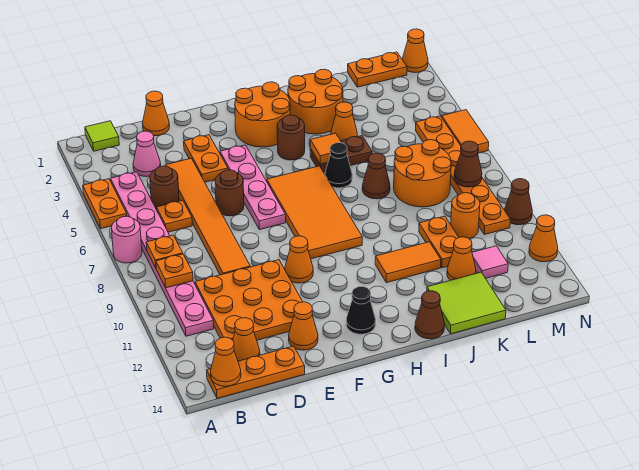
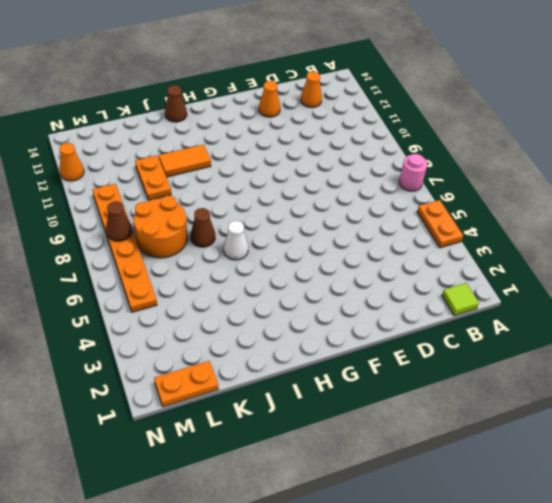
white 1x1 cone [223,221,248,260] -> black 1x1 cone [325,143,352,188]
none -> pink 1x8 plate [111,172,214,336]
none -> orange 1x3 plate [207,346,305,398]
none -> pink 1x1 cone [133,131,161,177]
none -> brown 1x1 round brick [150,166,179,210]

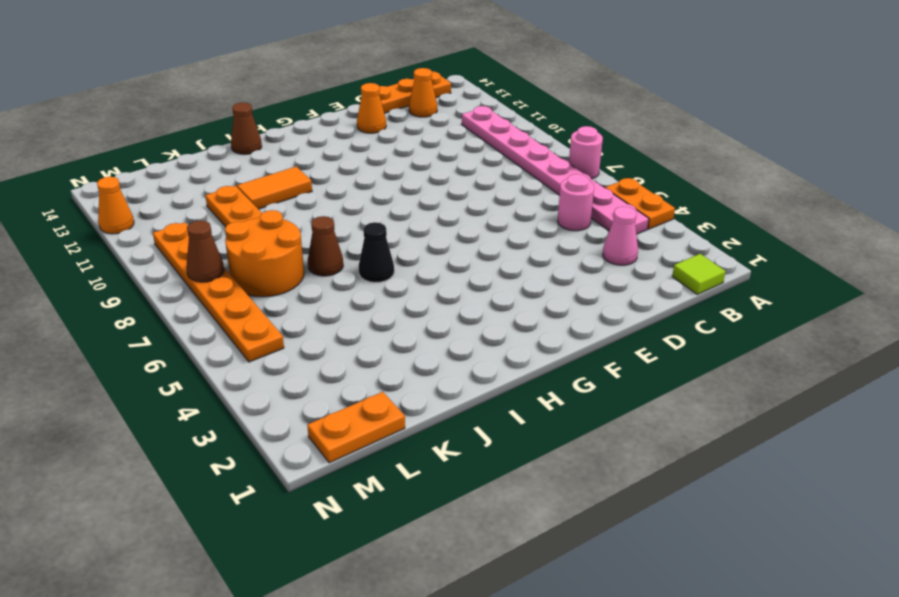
pink 1x1 round brick [557,174,594,231] -> brown 1x1 round brick [150,166,179,210]
none -> orange 1x1 plate [157,200,192,232]
none -> orange 3x3 plate [195,260,303,340]
none -> orange 1x1 cone [142,91,170,136]
none -> orange 1x6 tile [166,158,250,275]

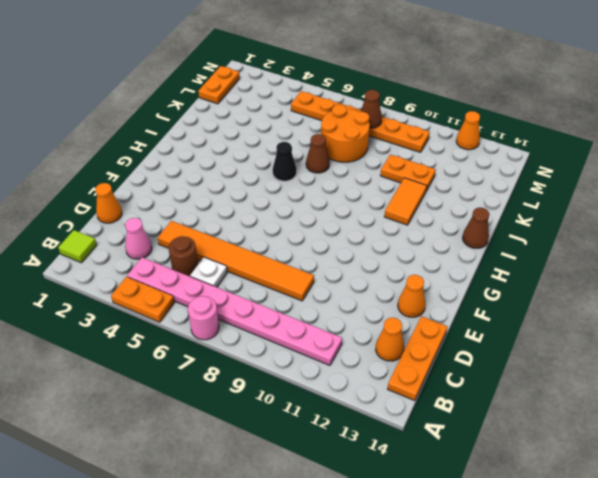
white 1x1 plate [190,257,227,287] -> orange 1x1 plate [157,200,192,232]
none -> orange 3x3 plate [195,260,303,340]
none -> orange 1x2 plate [184,135,228,182]
none -> brown 1x1 round brick [215,170,244,216]
none -> pink 1x4 plate [220,145,286,230]

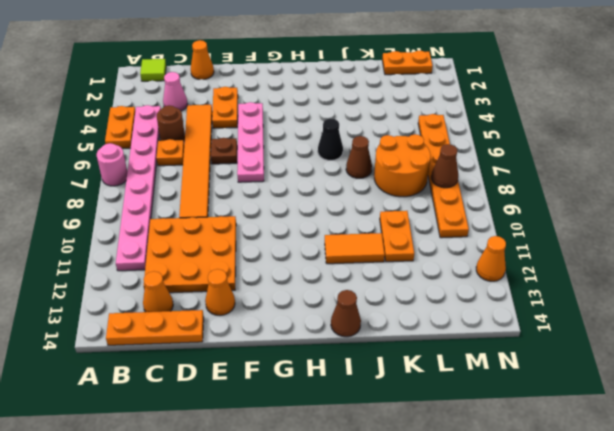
brown 1x1 plate [211,138,237,164] -> brown 1x1 round brick [215,170,244,216]
none -> orange 1x1 cone [285,236,313,283]
none -> orange 2x2 round brick [235,82,290,147]
none -> orange 2x4 tile [267,166,362,259]
none -> black 1x1 cone [346,286,376,334]

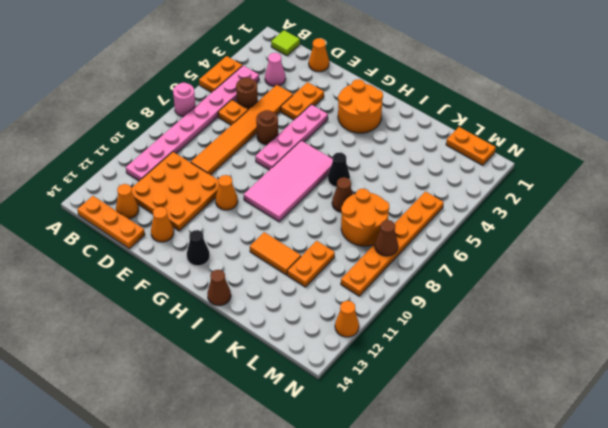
pink 2x4 tile [244,141,333,222] -> orange 2x4 tile [267,166,362,259]
none -> brown 1x1 round brick [277,115,305,160]
none -> orange 2x2 round brick [288,69,343,134]
none -> brown 1x2 plate [310,136,372,172]
none -> orange 1x1 cone [331,102,357,141]

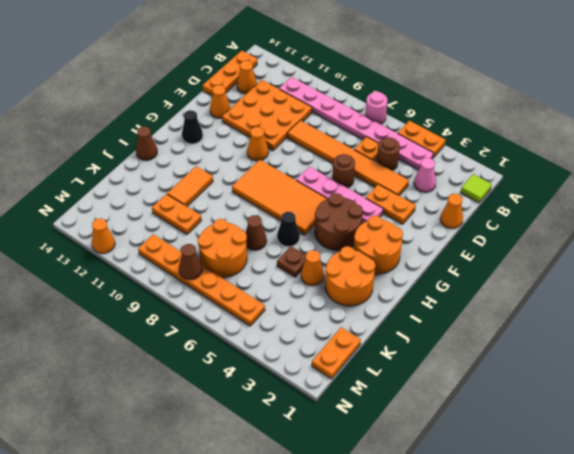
brown 2x2 round brick [315,193,363,251] -> brown 1x1 round brick [277,115,305,160]
brown 1x1 plate [277,246,306,277] -> brown 1x2 plate [310,136,372,172]
none -> lime 2x2 tile [427,272,506,334]
none -> orange 1x1 cone [447,237,476,280]
none -> orange 1x1 round brick [451,193,480,239]
none -> pink 1x1 tile [472,246,508,278]

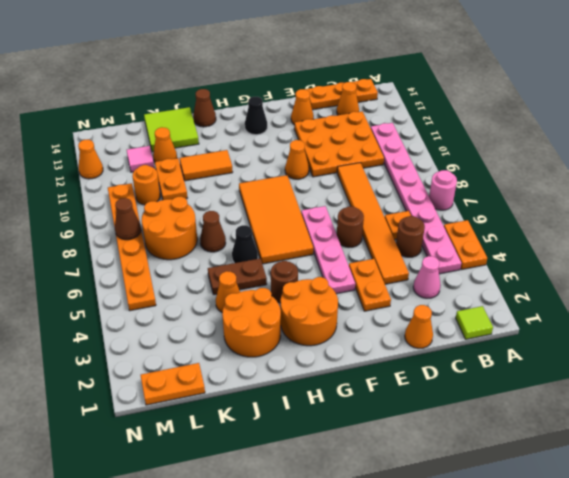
none -> orange 1x1 cone [402,29,428,73]
none -> orange 1x2 tile [442,110,489,153]
none -> brown 1x1 cone [505,179,532,225]
none -> orange 1x1 plate [146,235,183,268]

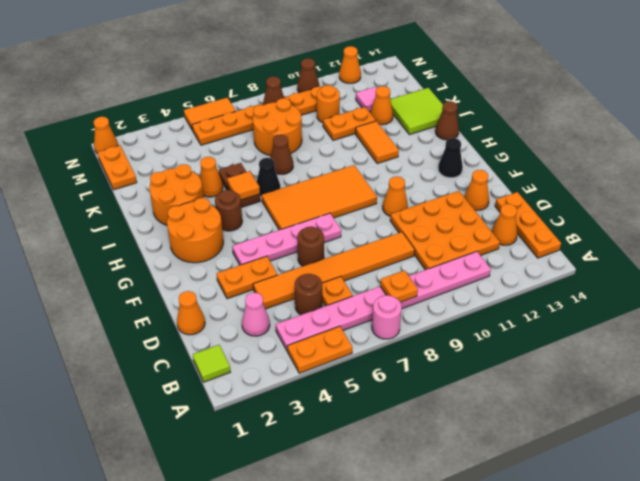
none -> orange 1x1 plate [156,254,193,288]
none -> orange 1x1 cone [211,337,241,386]

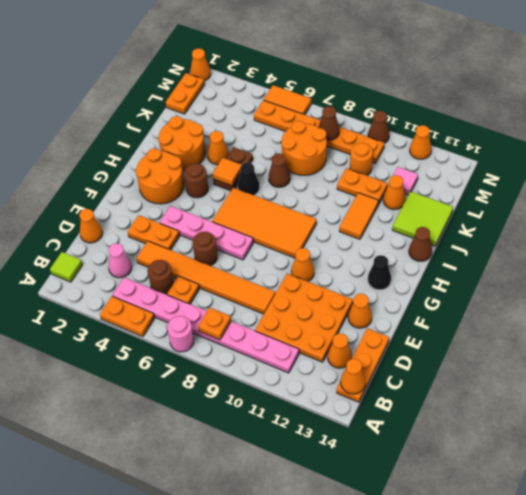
none -> orange 1x1 plate [156,254,193,288]

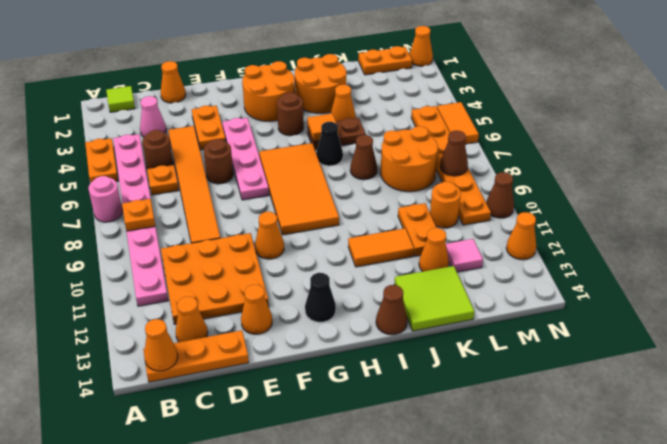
none -> orange 1x1 plate [156,254,193,288]

